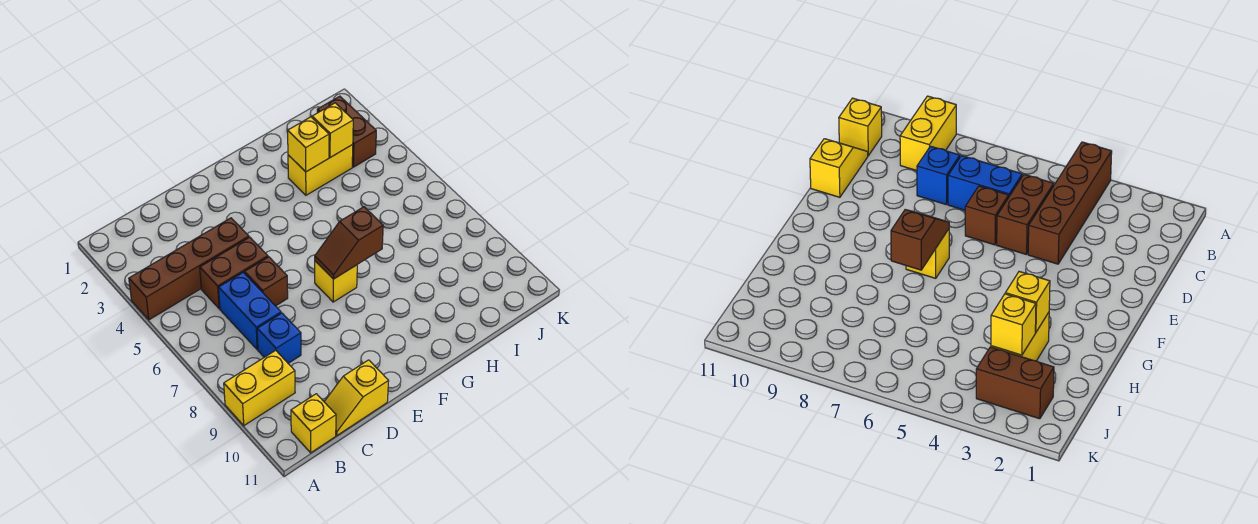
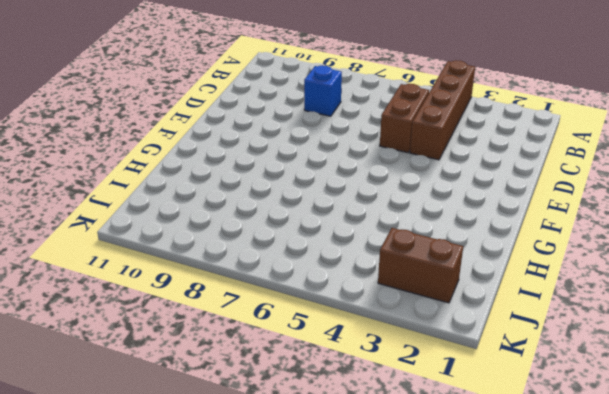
none -> yellow 1x2 brick [224,350,295,426]
none -> yellow 1x1 brick [291,394,336,453]
none -> blue 1x2 brick [219,272,281,350]

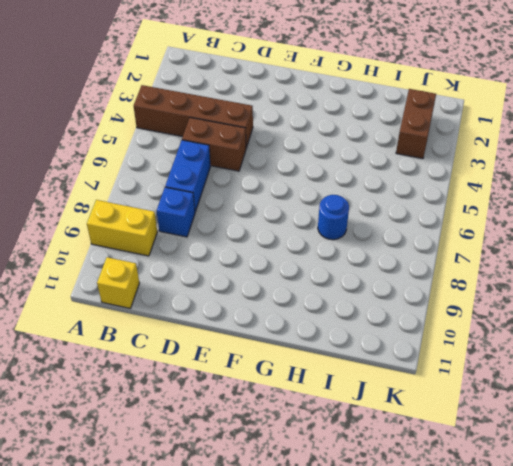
blue 1x1 round brick [318,195,349,240] -> none
none -> yellow 1x2 slope [324,360,389,435]
none -> brown 1x1 brick [245,257,288,306]
none -> yellow 1x1 brick [315,261,357,302]

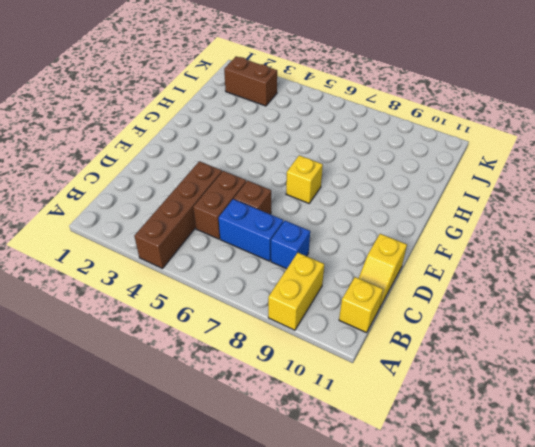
none -> yellow 1x2 brick [288,145,353,195]
none -> brown 1x2 slope [315,207,383,279]
none -> yellow 1x1 brick [288,117,329,172]

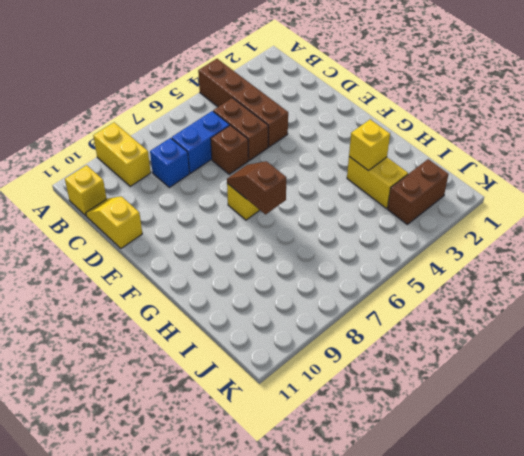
none -> yellow 1x1 brick [312,103,353,157]

